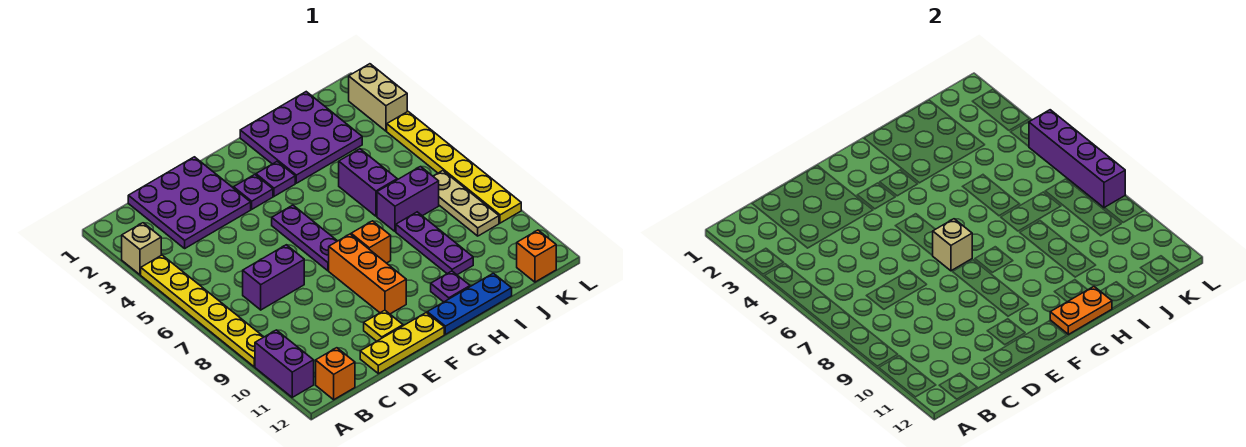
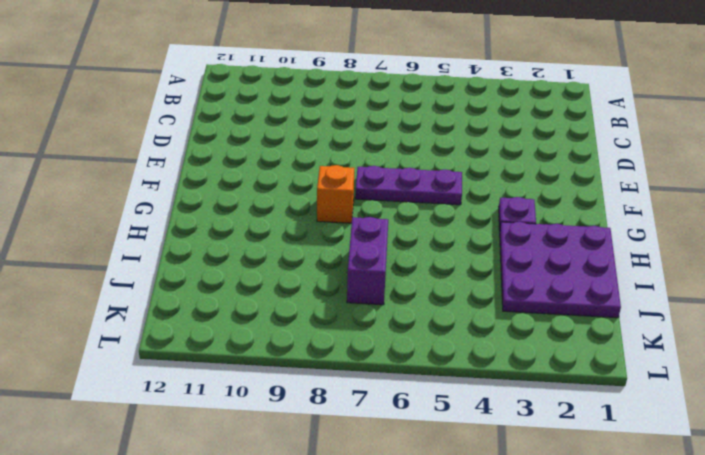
none -> tan 1x1 brick [122,223,161,275]
none -> yellow 1x6 plate [141,255,263,367]
none -> purple 1x2 brick [255,330,314,397]

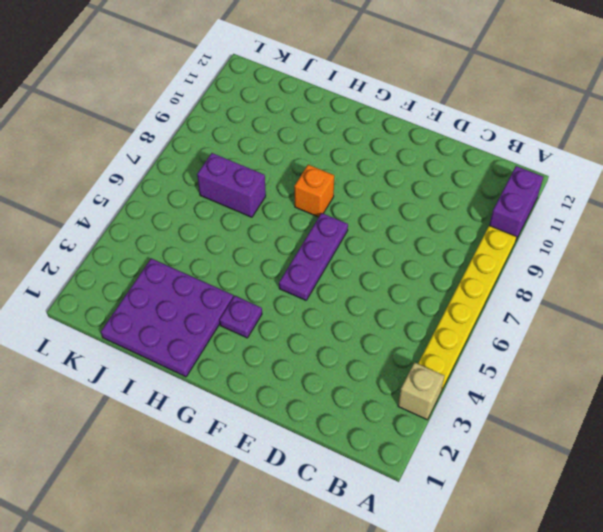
none -> orange 1x1 brick [316,348,355,400]
none -> purple 3x3 plate [128,157,251,248]
none -> purple 1x2 brick [243,245,304,310]

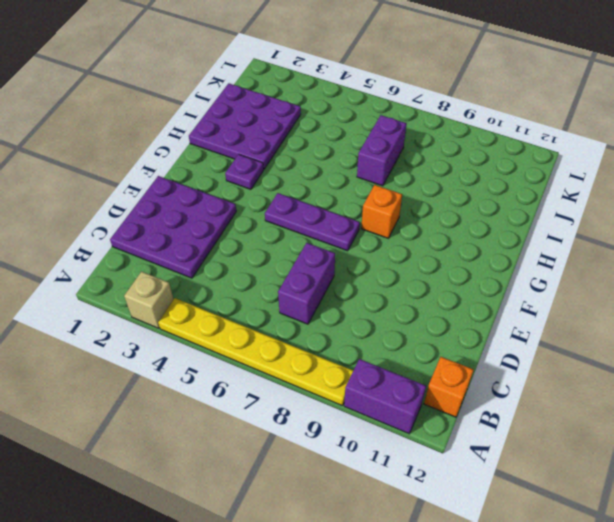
none -> yellow 1x3 plate [360,313,444,374]
none -> yellow 1x1 plate [364,310,403,341]
none -> purple 1x1 plate [234,175,273,209]

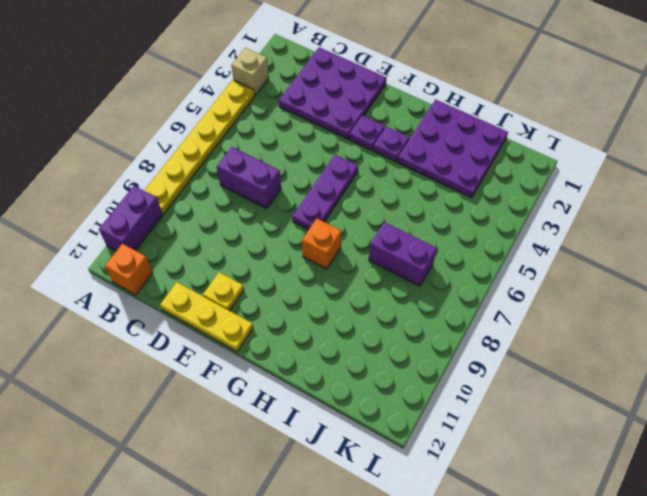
none -> orange 1x3 brick [329,234,406,314]
none -> blue 1x3 plate [427,273,512,334]
none -> purple 1x1 plate [431,271,470,302]

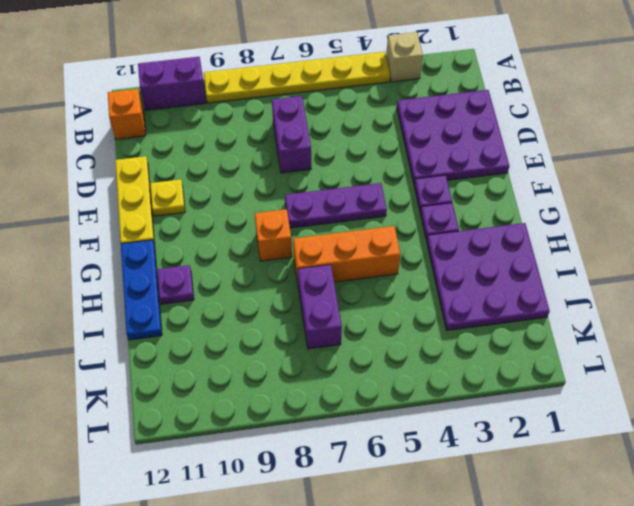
orange 1x3 brick [293,226,400,282] -> orange 1x3 brick moved to [329,234,406,314]
none -> purple 1x2 brick [339,149,397,216]
none -> purple 1x3 plate [396,212,473,275]
none -> tan 1x3 plate [433,171,499,236]

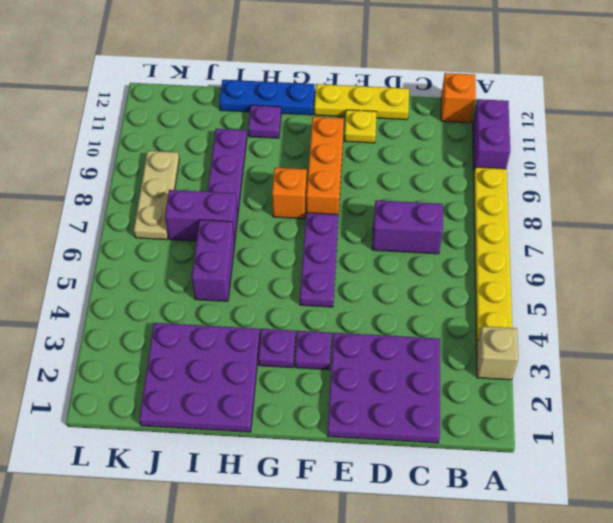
none -> orange 1x1 brick [517,230,556,282]
none -> tan 1x2 brick [349,64,407,131]
none -> yellow 1x6 plate [387,111,521,223]

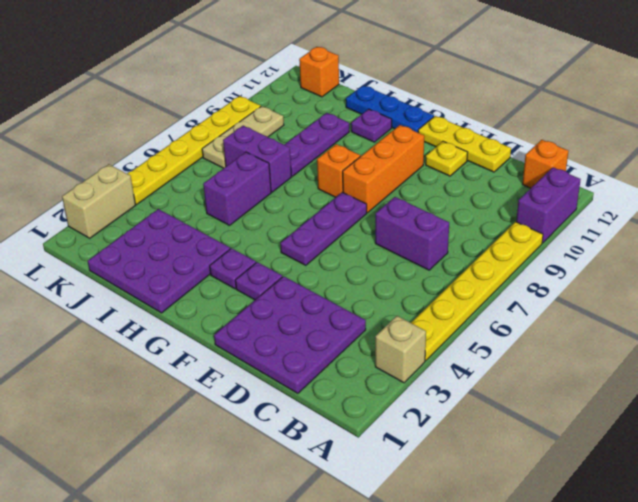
none -> tan 1x1 brick [932,219,972,271]
none -> orange 1x2 plate [1050,287,1112,334]
none -> purple 1x4 brick [1029,110,1125,208]

